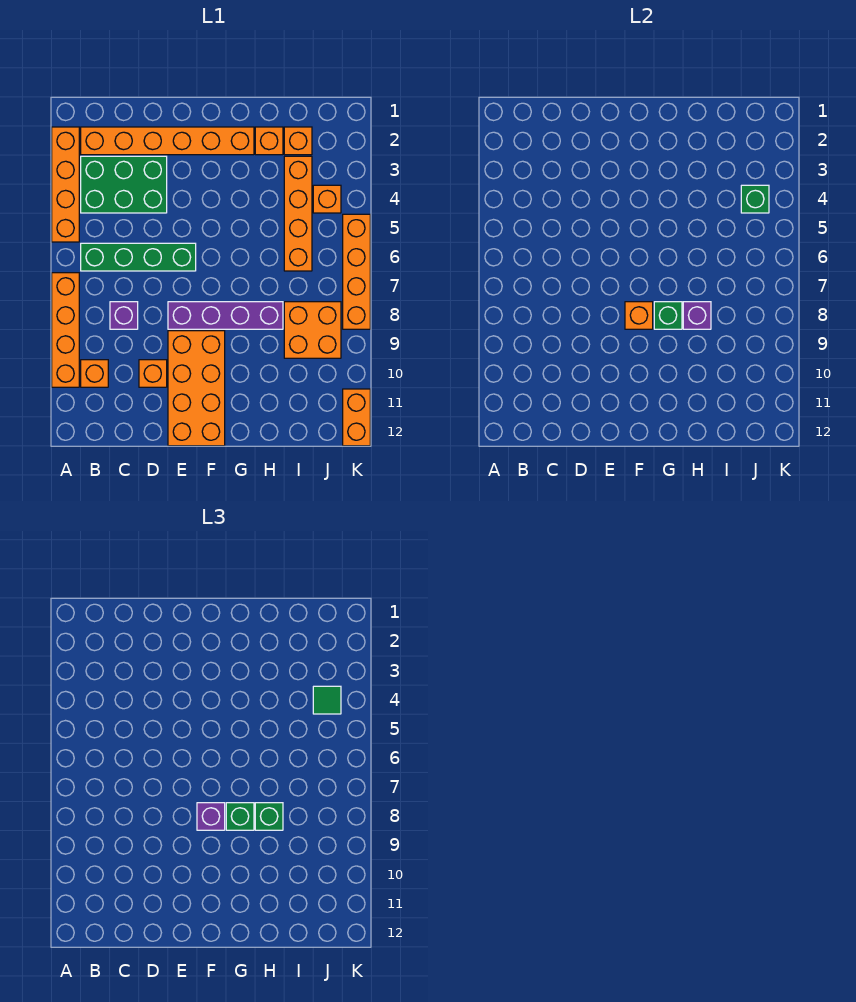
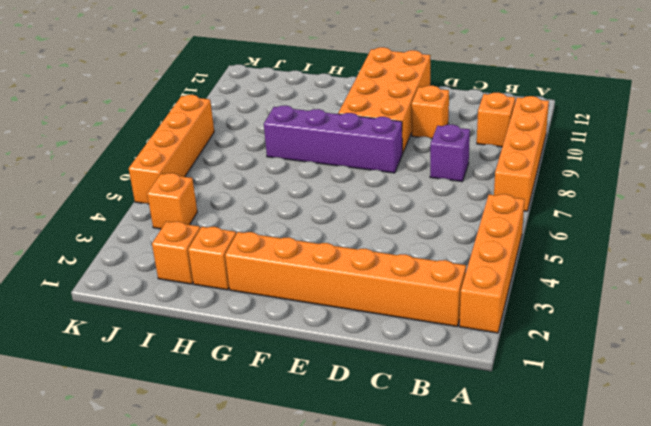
none -> green 2x3 brick [81,156,167,213]
none -> green 1x4 brick [81,243,196,271]
none -> orange 1x4 brick [284,156,312,271]

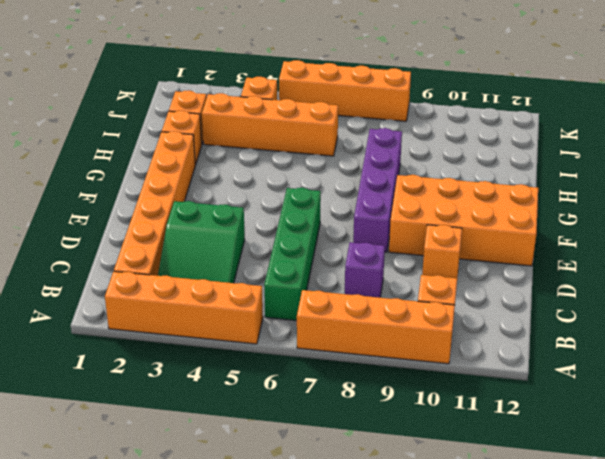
green 2x3 slope [158,201,245,283] -> green 2x3 brick [81,156,167,213]
none -> orange 2x2 brick [284,302,341,358]
none -> orange 1x2 brick [343,389,370,446]
none -> orange 1x1 brick [625,302,653,329]

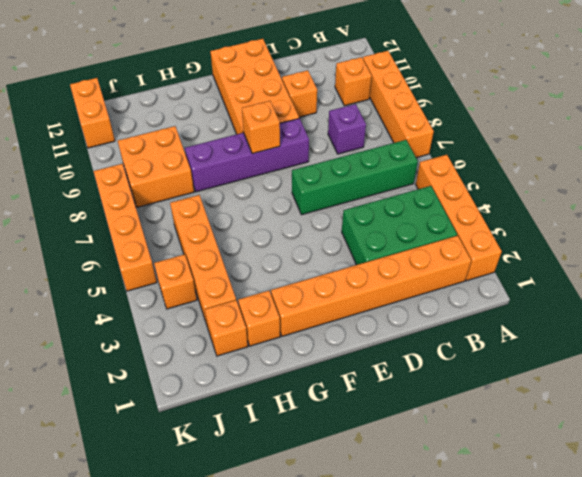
none -> green 1x1 brick [654,302,682,329]
none -> purple 1x1 brick [683,302,711,329]
none -> green 1x1 brick [741,185,769,213]

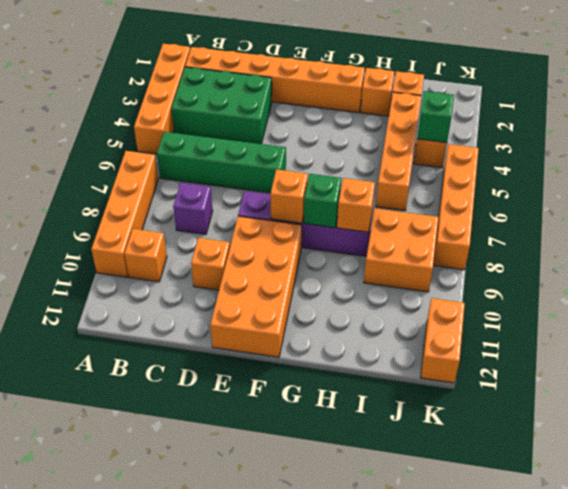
orange 1x1 brick [337,178,375,232] -> purple 1x1 brick [683,302,711,329]
none -> purple 1x1 brick [197,803,225,830]
none -> green 1x1 brick [226,803,254,830]
none -> green 1x1 brick [255,803,283,830]

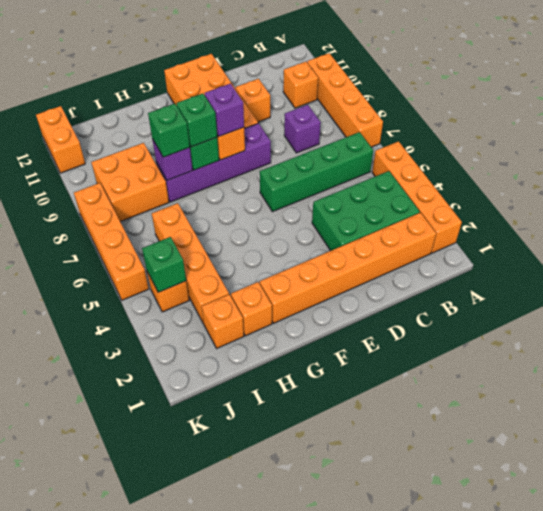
none -> green 1x1 tile [313,686,341,714]

